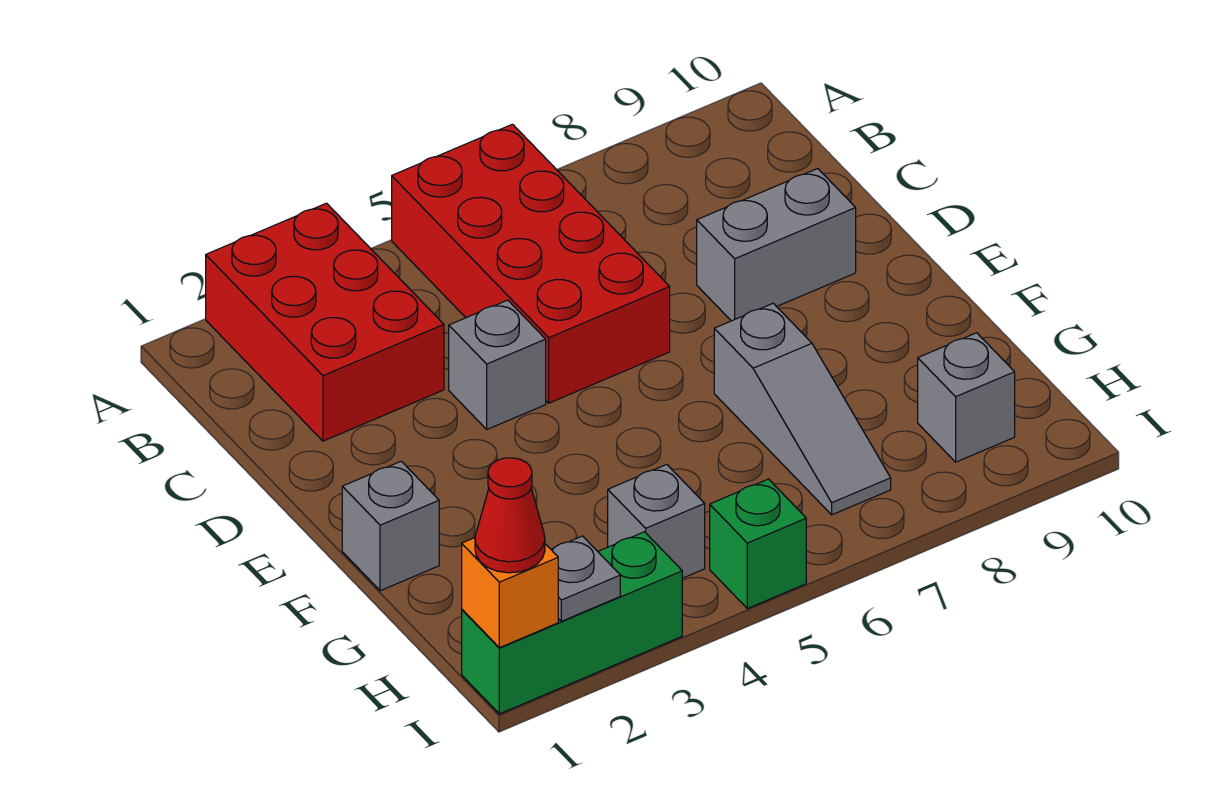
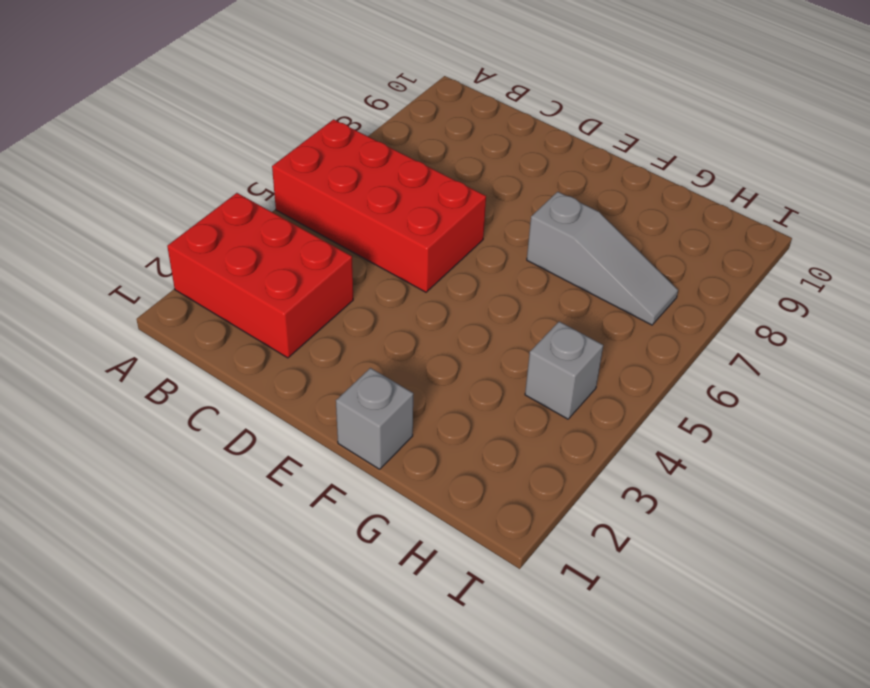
none -> grey 1x1 brick [449,300,546,429]
none -> grey 1x2 brick [697,169,856,321]
none -> grey 1x1 brick [918,333,1015,462]

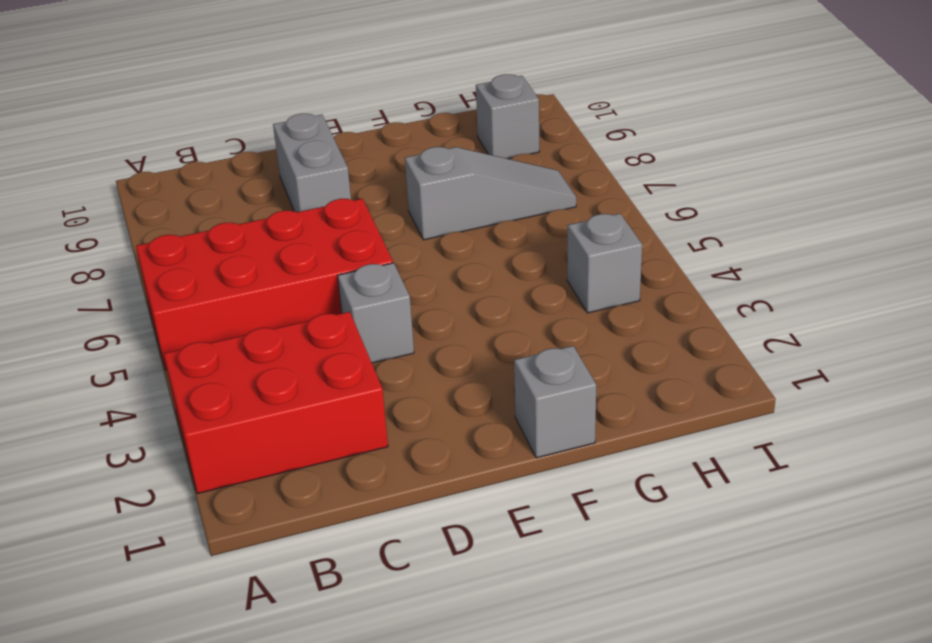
none -> green 1x3 brick [462,532,682,714]
none -> green 1x1 brick [710,479,806,609]
none -> orange 1x1 brick [462,538,558,648]

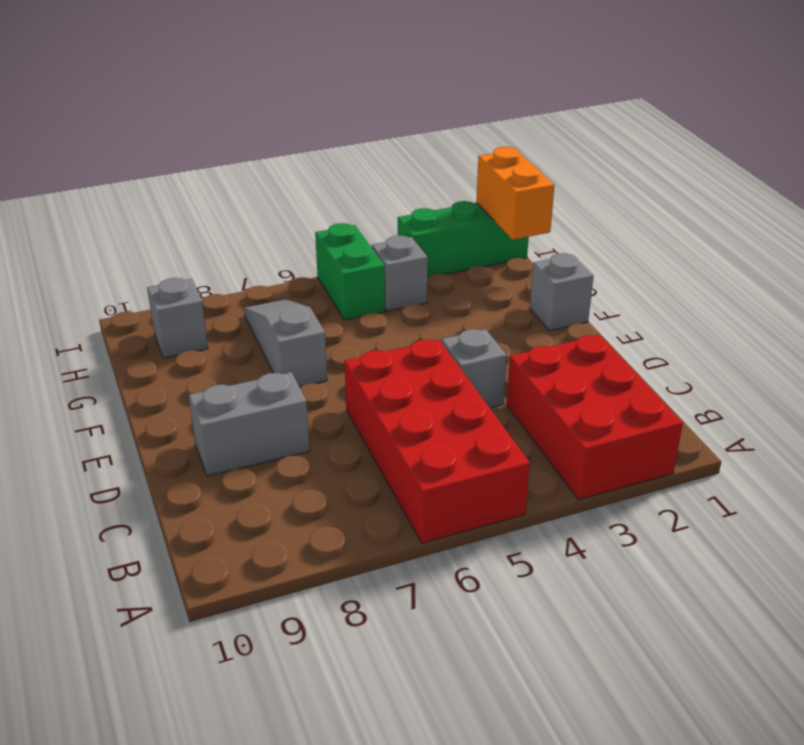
orange 1x2 brick [476,147,554,240] -> orange 1x1 brick [462,538,558,648]
green 1x2 brick [315,223,385,320] -> green 1x1 brick [710,479,806,609]
none -> grey 1x1 plate [551,536,620,621]
none -> red 1x1 cone [475,458,545,573]

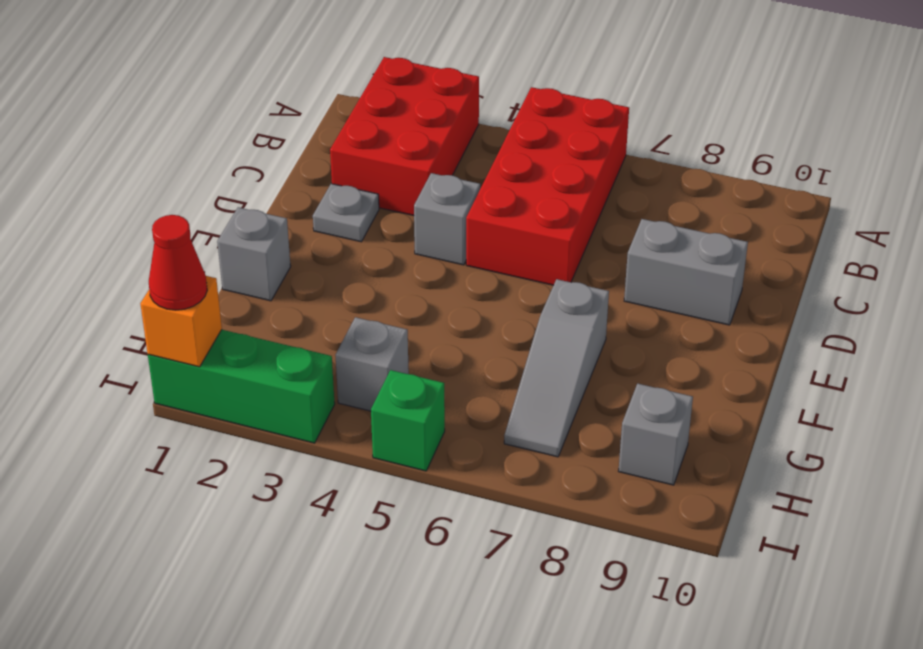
grey 1x1 plate [313,184,379,242] -> grey 1x1 plate moved to [551,536,620,621]

